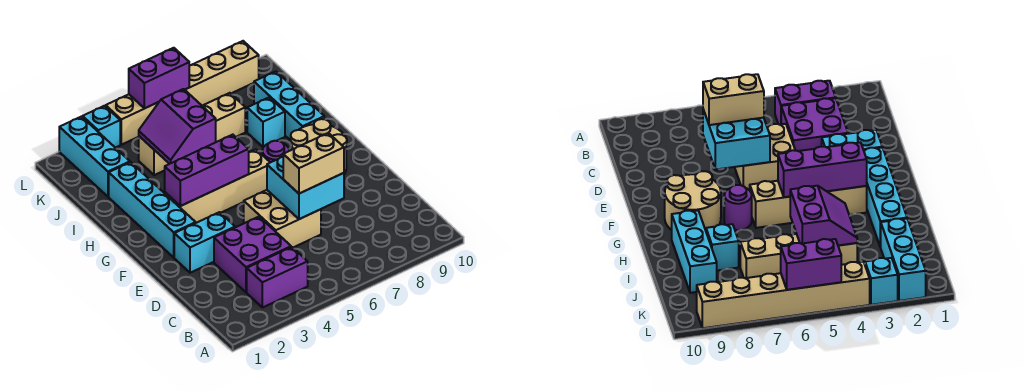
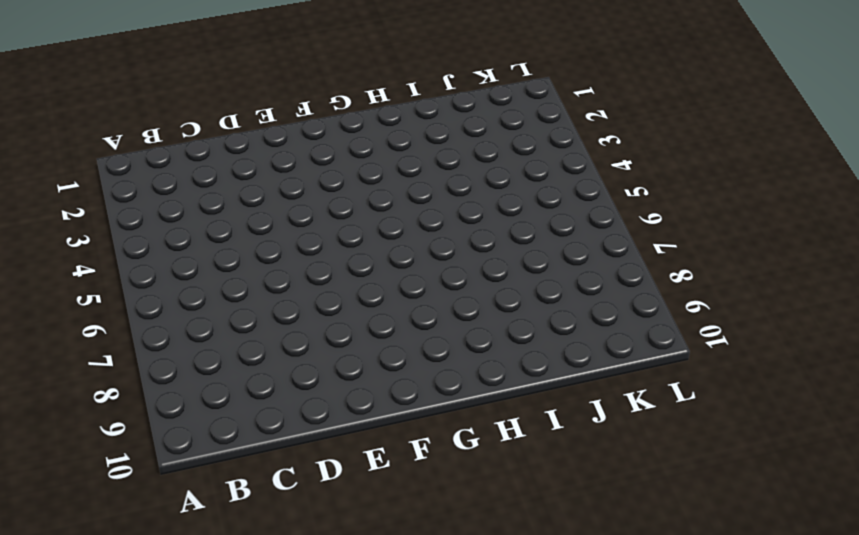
none -> purple 1x2 brick [247,247,308,308]
none -> purple 2x2 brick [214,217,291,292]
none -> tan 2x2 brick [244,190,321,247]

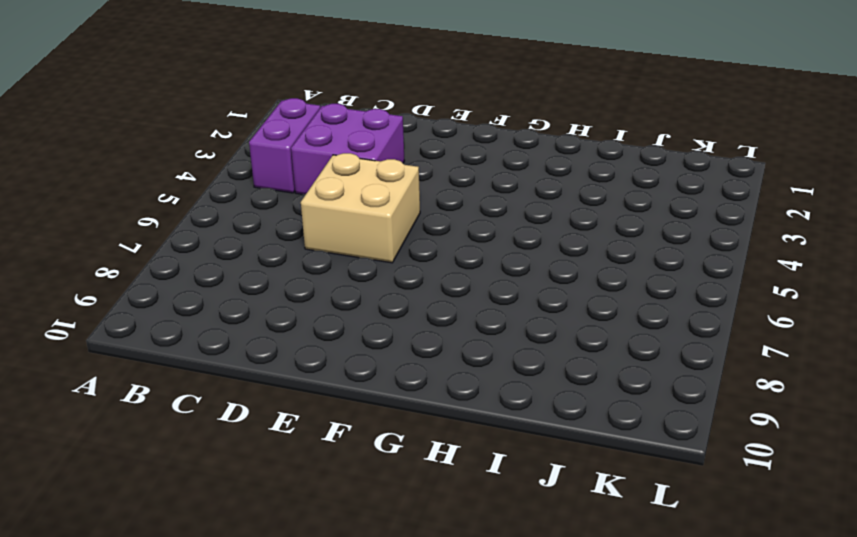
none -> cyan 1x2 brick [174,212,235,273]
none -> cyan 1x4 brick [109,162,196,257]
none -> tan 2x2 round brick [291,119,347,174]

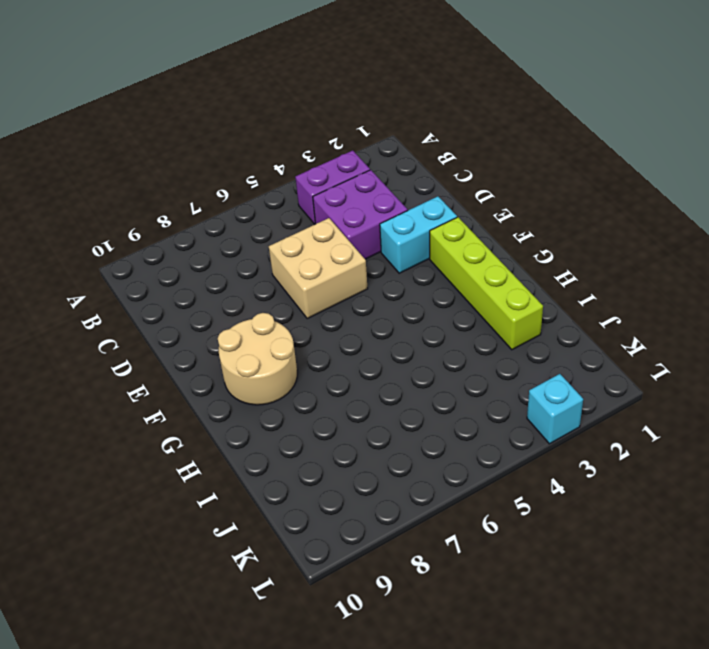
lime 1x4 brick [430,217,543,350] -> cyan 1x4 brick [109,162,196,257]
none -> tan 1x4 brick [165,149,270,223]
none -> purple 1x1 round brick [262,141,289,163]
none -> cyan 1x3 brick [254,71,324,141]

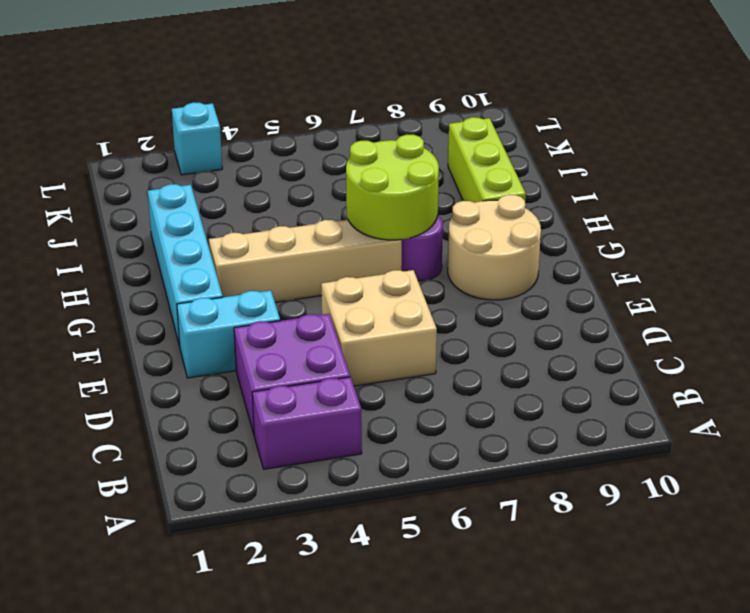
lime 2x2 round brick [346,135,439,240] -> none
lime 1x3 brick [448,117,526,203] -> cyan 1x3 brick [254,71,324,141]
none -> cyan 1x1 brick [247,97,285,147]
none -> cyan 1x3 brick [59,117,130,197]
none -> tan 1x4 brick [139,93,245,175]

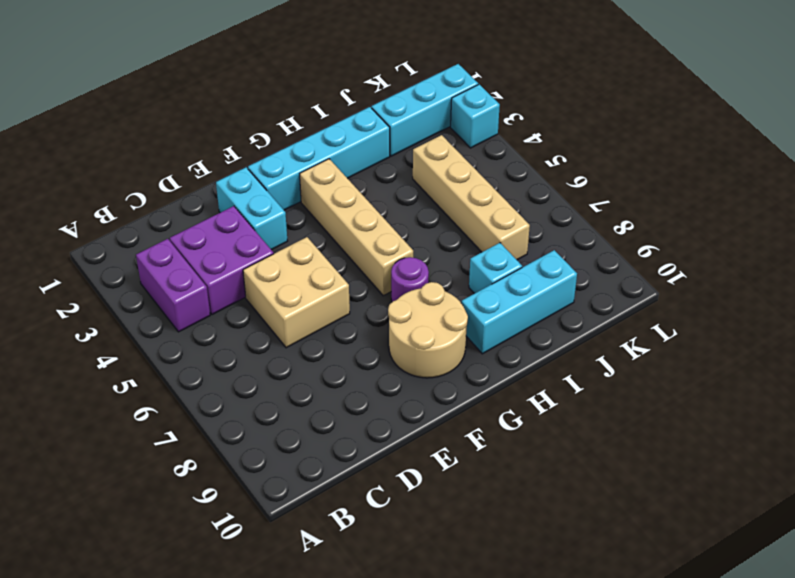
none -> tan 1x6 brick [106,41,259,145]
none -> cyan 2x2 brick [267,157,344,219]
none -> purple 1x3 brick [165,135,249,206]

